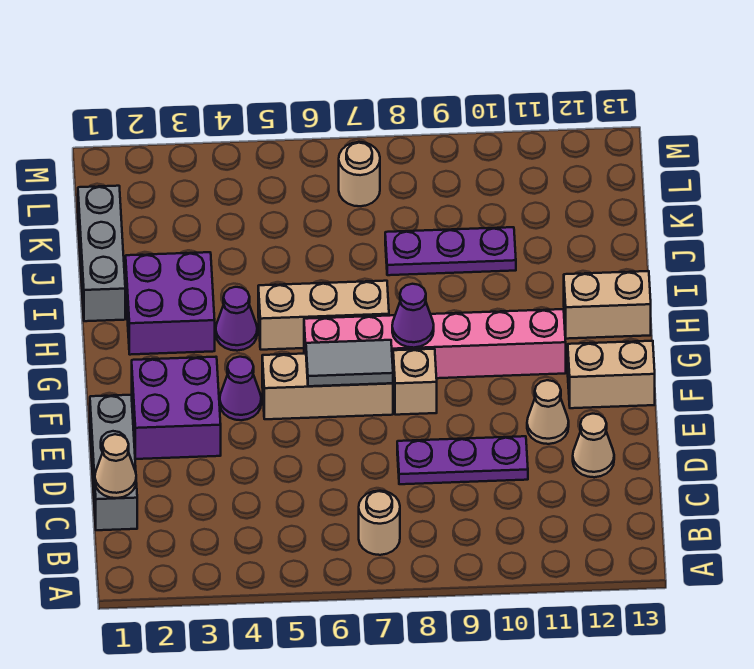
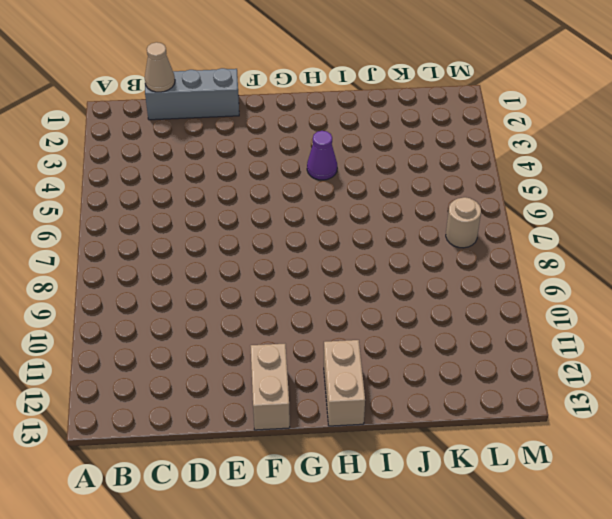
none -> tan 1x1 round brick [359,491,400,555]
none -> purple 1x3 plate [397,436,528,484]
none -> tan 1x1 cone [573,414,614,477]

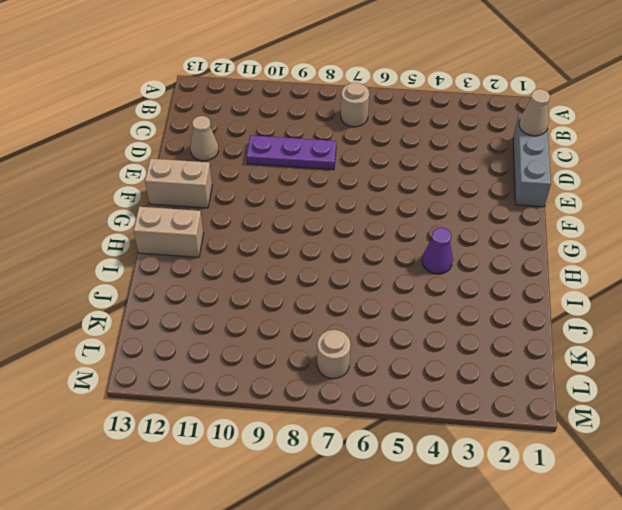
none -> purple 2x2 brick [132,357,221,459]
none -> tan 1x1 cone [527,380,569,444]
none -> purple 1x1 cone [220,357,261,420]

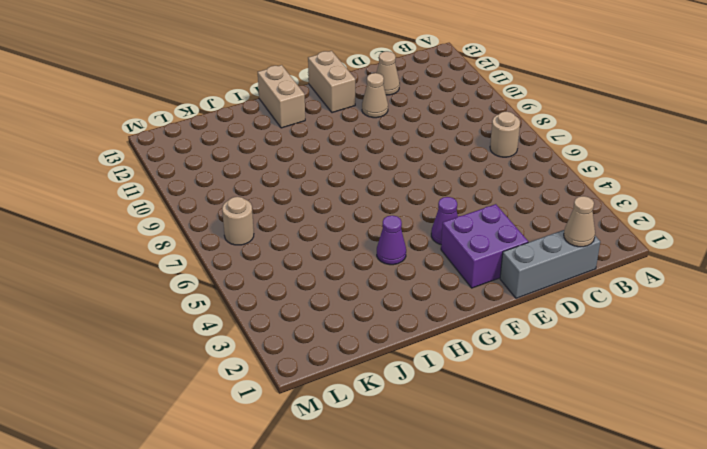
none -> purple 1x3 plate [397,436,528,484]
none -> tan 1x3 brick [262,354,393,419]
none -> tan 1x1 brick [393,349,437,415]

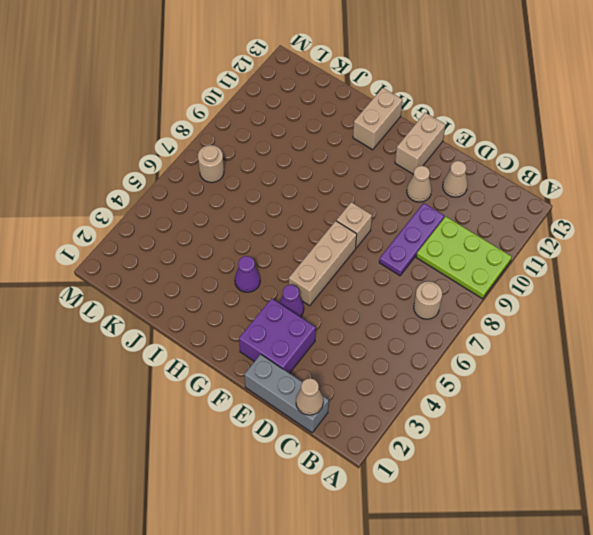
lime 2x3 plate [416,216,512,299] -> none
none -> pink 1x6 brick [304,309,566,378]
none -> purple 2x2 brick [126,252,215,355]
none -> tan 1x3 brick [258,281,389,350]

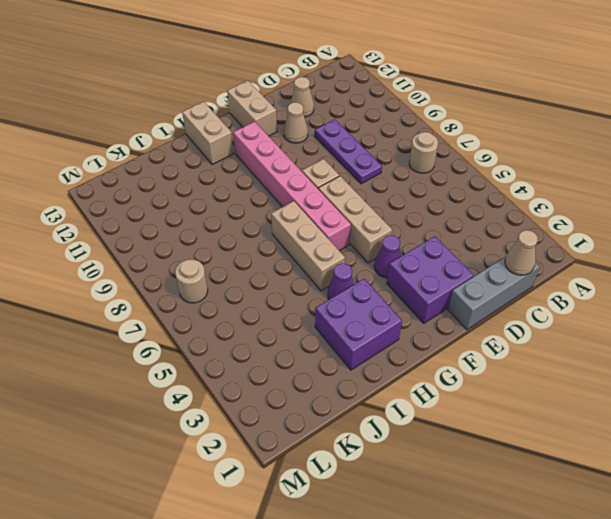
none -> grey 1x3 brick [78,186,125,321]
none -> purple 1x3 plate [385,227,516,275]
none -> grey 1x2 tile [306,340,393,386]

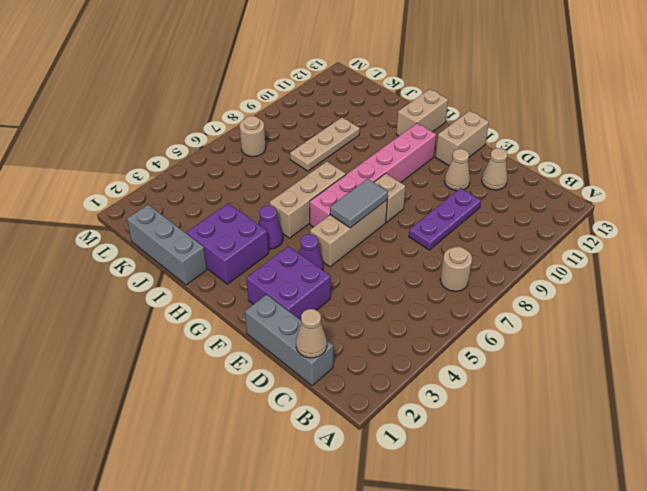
tan 1x3 plate [290,117,360,171] -> purple 1x3 plate [385,227,516,275]
none -> purple 1x1 cone [392,284,434,348]

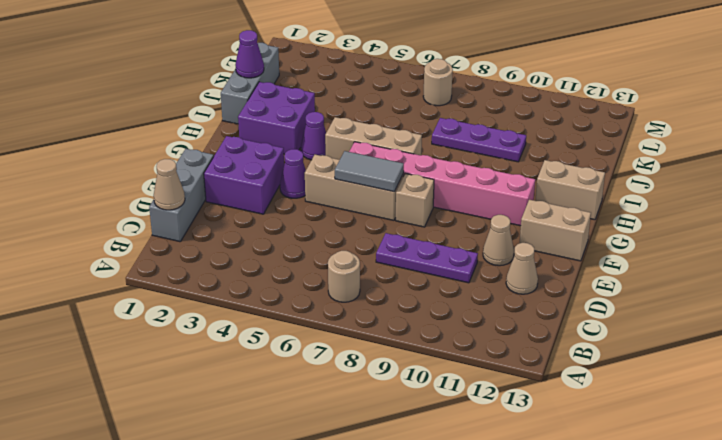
purple 1x1 cone [235,30,264,78] -> purple 1x1 cone moved to [392,284,434,348]

